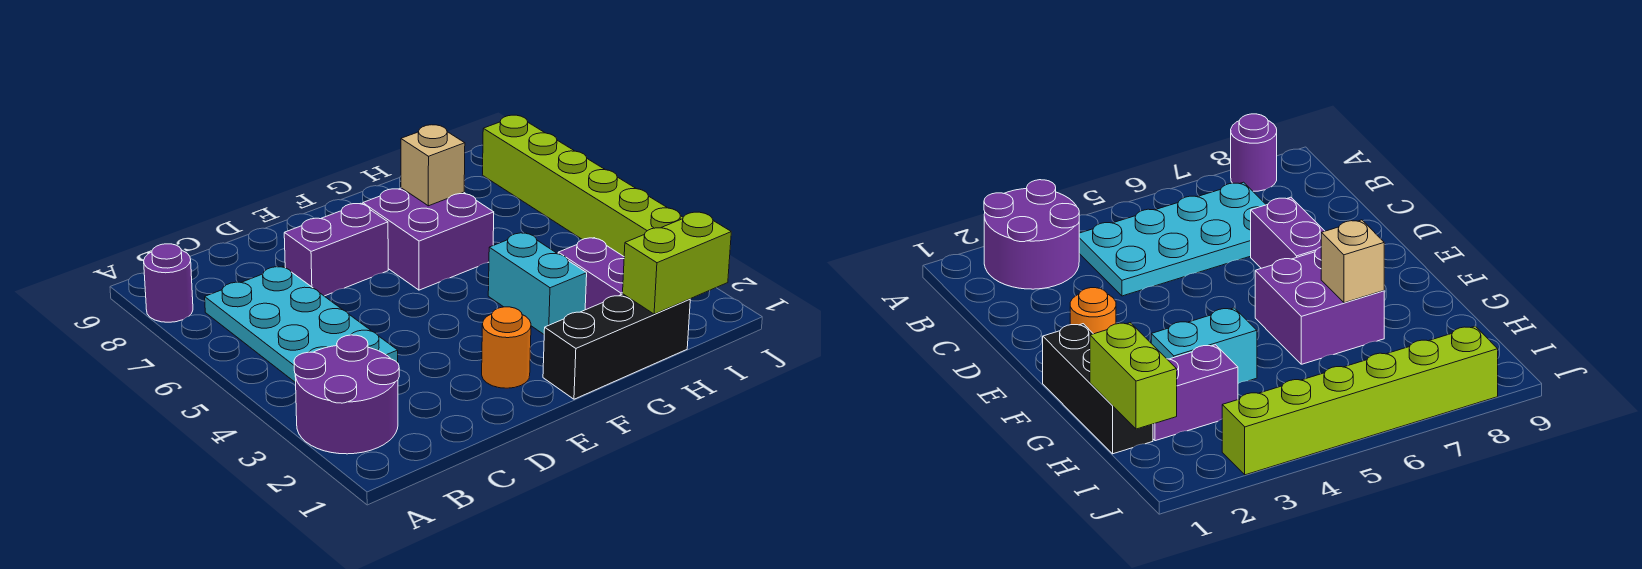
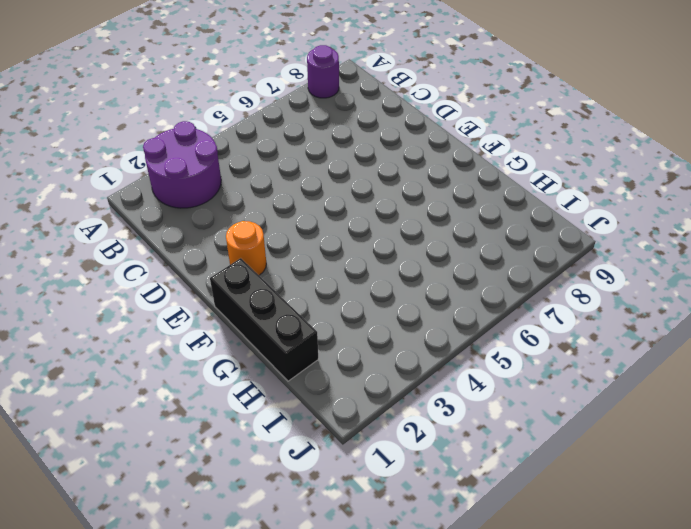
none -> cyan 2x4 plate [205,266,398,383]
none -> purple 1x2 brick [284,203,388,296]
none -> purple 2x2 brick [363,188,494,290]

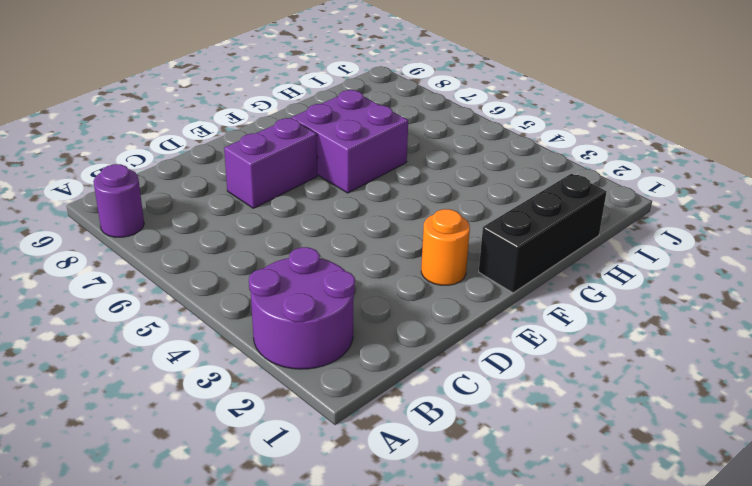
none -> cyan 2x4 plate [205,266,398,383]
none -> cyan 1x2 brick [488,233,587,334]
none -> purple 1x2 brick [558,238,624,310]

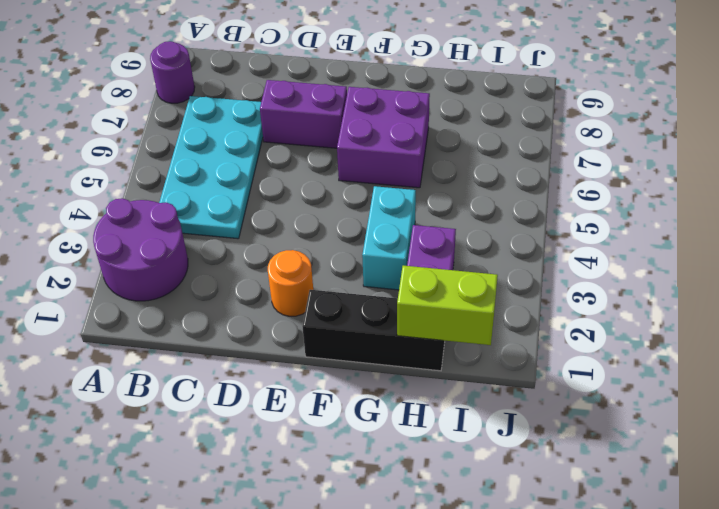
none -> lime 1x6 brick [483,115,683,256]
none -> tan 1x1 brick [401,125,465,206]

